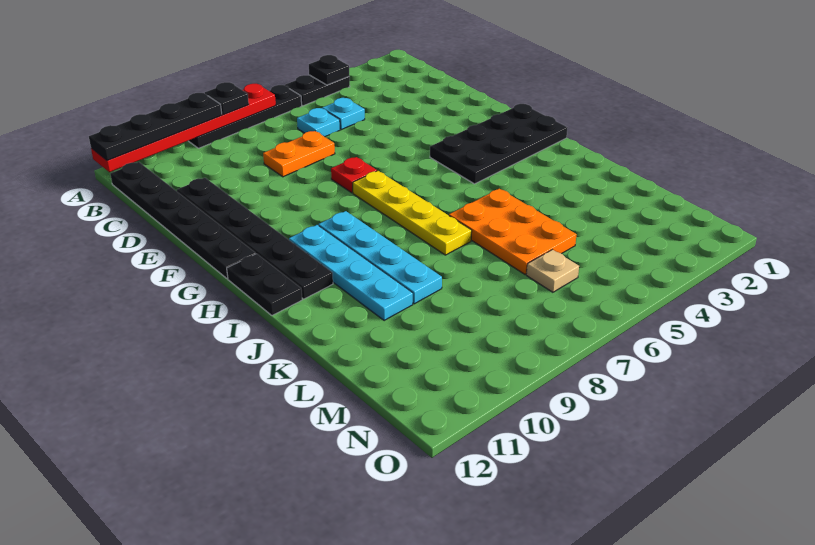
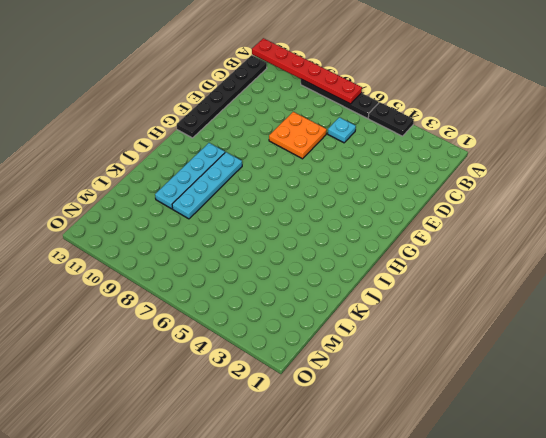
orange 2x2 plate [269,112,327,159] -> orange 1x2 plate [263,131,335,177]
none -> cyan 1x1 plate [322,98,365,130]
none -> black 1x6 plate [177,178,333,299]
none -> red 1x1 plate [331,157,377,193]

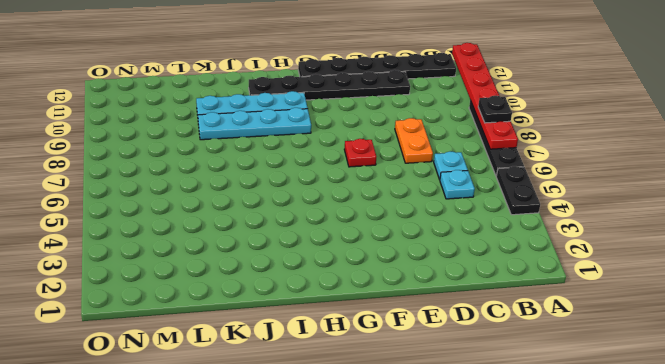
none -> black 2x4 plate [430,104,568,184]
none -> yellow 1x4 plate [353,171,472,255]
none -> black 1x2 plate [227,254,302,315]

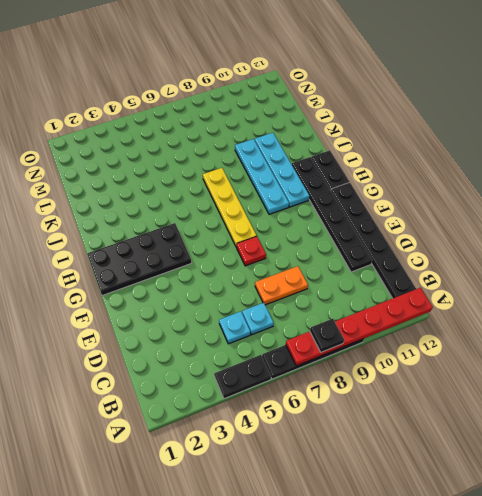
none -> orange 2x3 plate [449,189,577,274]
none -> tan 1x1 plate [526,250,579,292]
none -> black 1x1 plate [309,55,349,85]

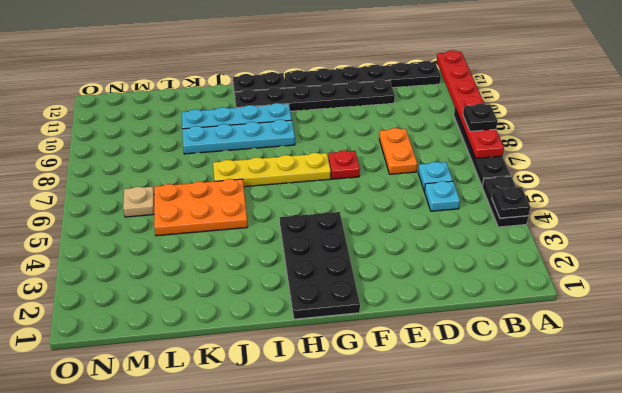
none -> black 1x4 plate [89,93,222,160]

